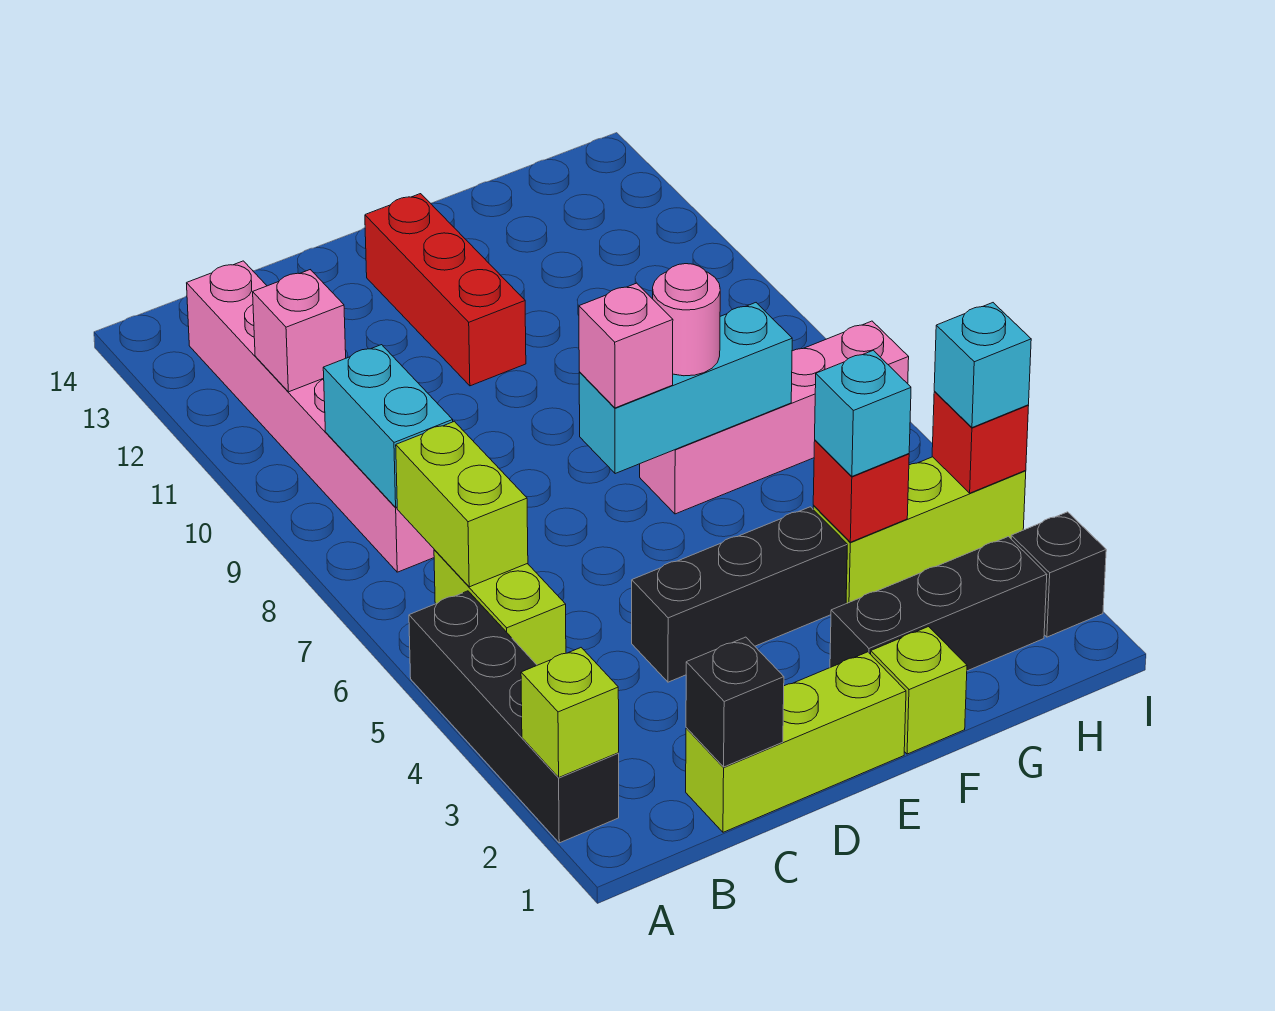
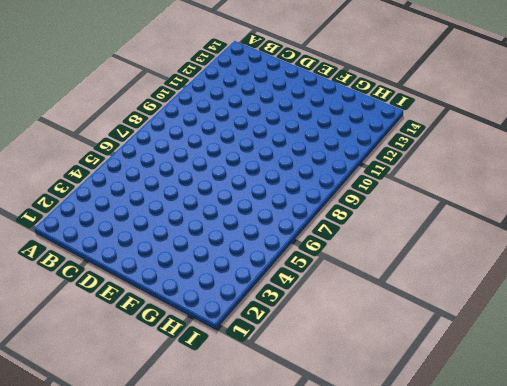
none -> black 1x4 brick [409,591,619,843]
none -> lime 1x2 brick [434,550,566,665]
none -> pink 1x6 brick [187,261,434,572]

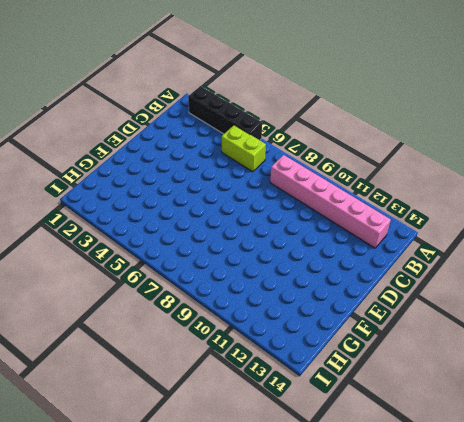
none -> lime 1x3 brick [686,652,906,832]
none -> black 1x3 brick [632,507,847,682]
none -> red 1x3 brick [365,194,526,386]

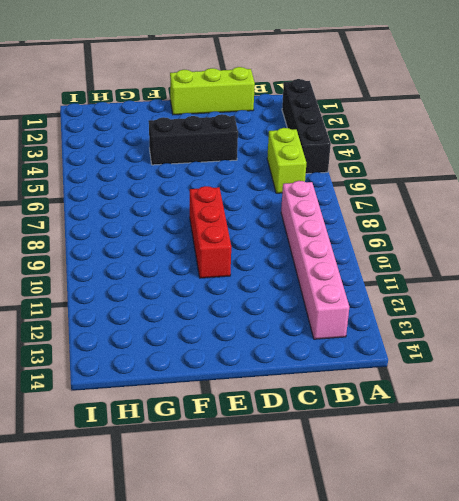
red 1x3 brick [190,186,231,278] -> red 1x3 brick moved to [365,194,526,386]
none -> lime 1x1 brick [871,627,967,754]
none -> black 1x3 brick [830,537,1047,671]
none -> pink 1x4 brick [640,321,909,514]

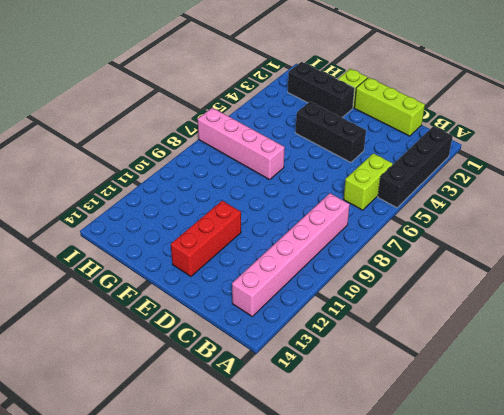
none -> lime 1x3 brick [813,457,1026,603]
none -> black 1x1 brick [1011,512,1106,637]
none -> lime 1x1 brick [521,648,619,777]

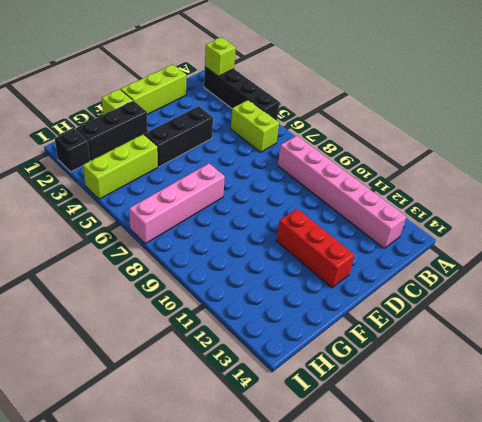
none -> lime 1x2 brick [396,421,528,587]
none -> cyan 1x2 brick [323,345,453,507]
none -> pink 1x1 brick [253,270,346,392]

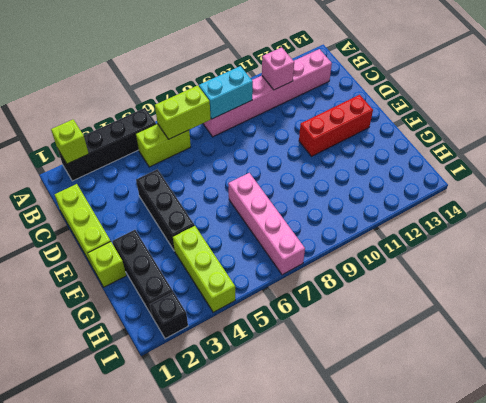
none -> black 1x1 brick [686,637,784,767]
none -> cyan 1x3 brick [579,303,792,474]
none -> red 1x1 brick [813,440,909,542]

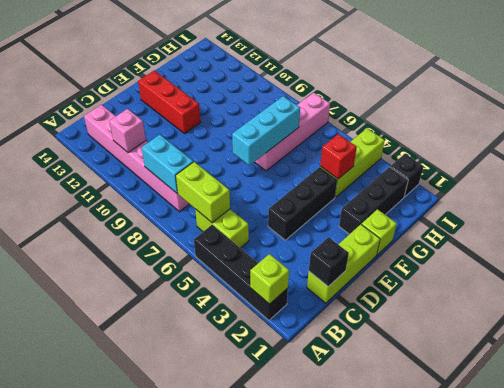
none -> red 1x1 brick [932,392,1028,493]
none -> pink 1x1 brick [579,283,673,408]
none -> pink 1x1 round brick [653,264,720,376]

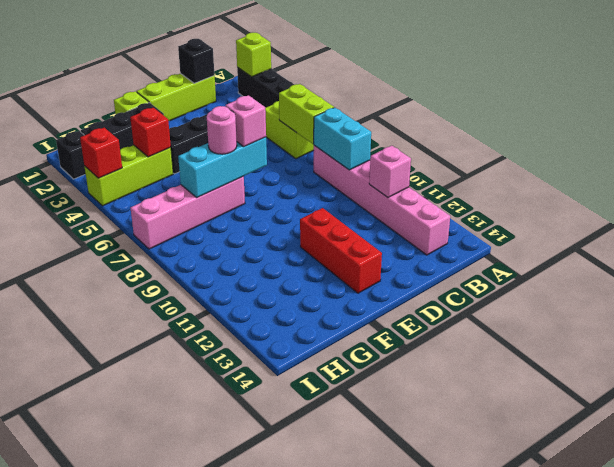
none -> cyan 1x1 brick [815,350,911,476]
none -> cyan 1x1 brick [934,303,1031,428]

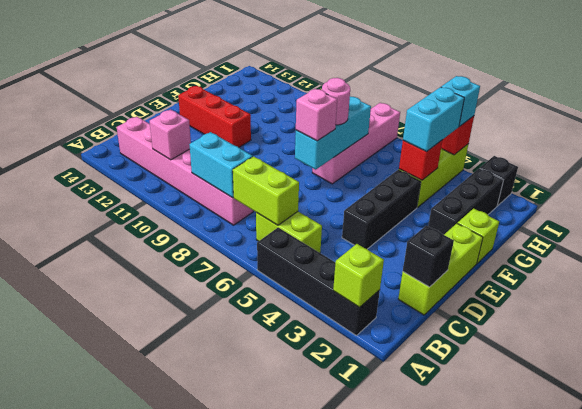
cyan 1x2 brick [403,87,464,152] -> cyan 1x1 brick [815,350,911,476]

